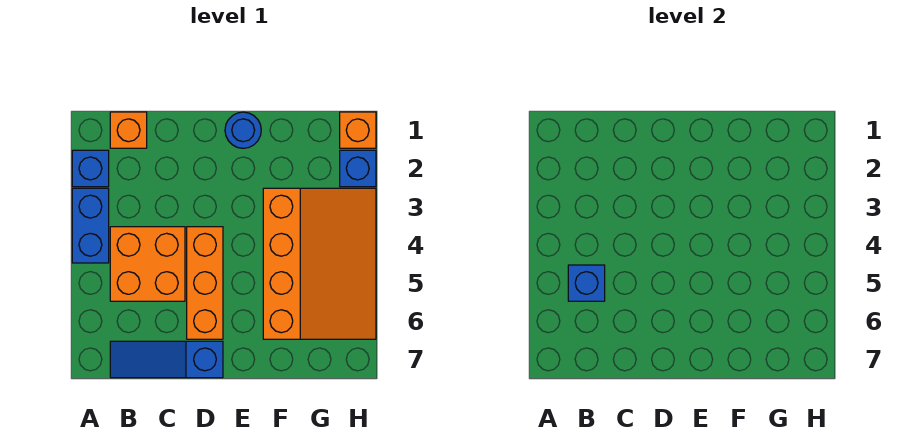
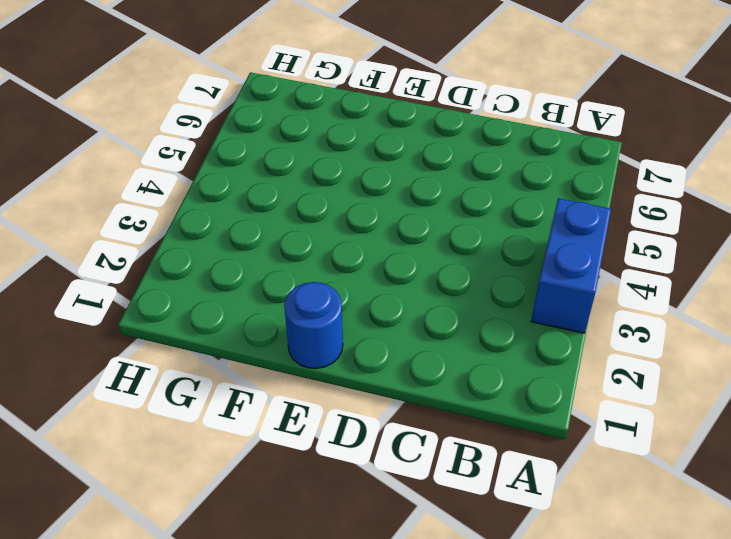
none -> blue 1x1 brick [72,150,109,187]
none -> orange 1x1 brick [110,112,147,148]

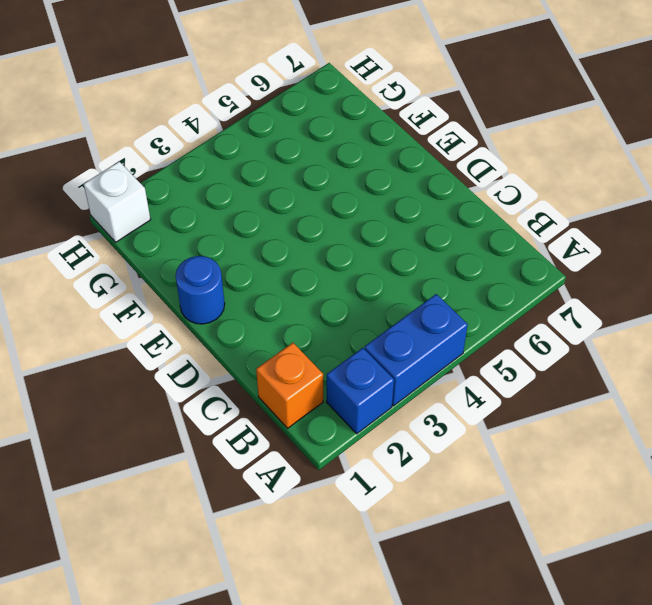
white 1x1 brick [84,162,151,242] -> orange 1x1 brick [340,112,376,148]
none -> orange 2x2 brick [110,227,185,301]
none -> blue 1x3 slope [110,341,223,378]

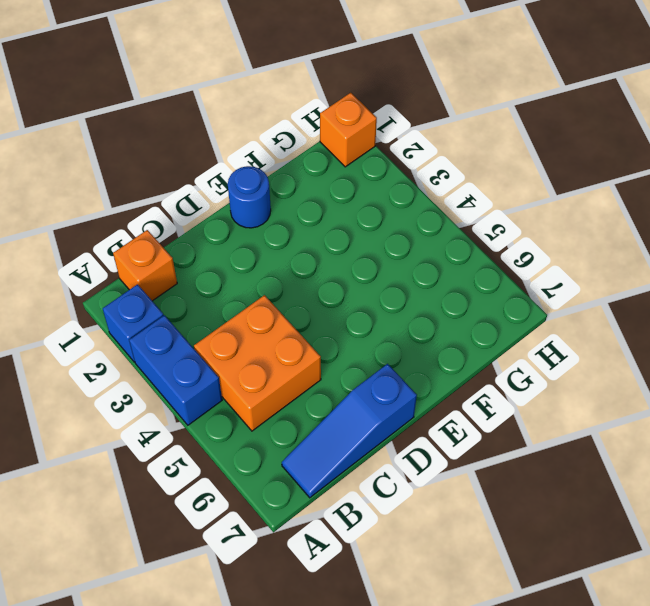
none -> orange 1x3 brick [187,227,223,339]
none -> orange 3x4 slope [263,188,376,339]

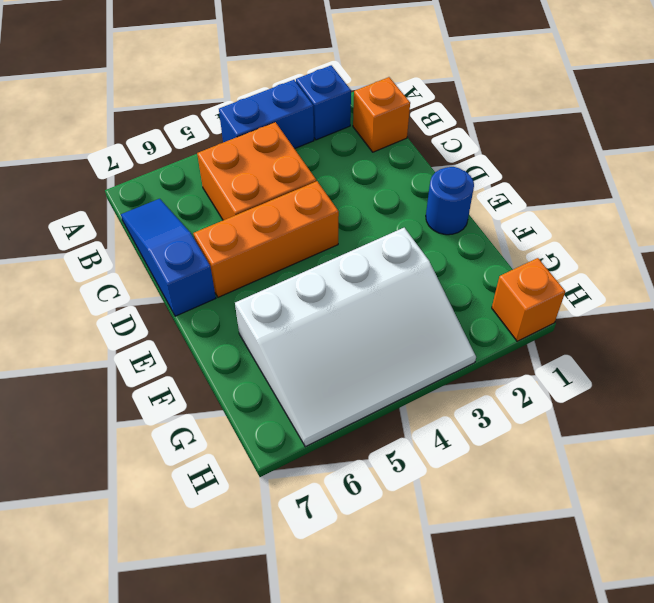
white 3x4 slope [235,228,476,447] -> orange 3x4 slope [263,188,376,339]
none -> blue 1x1 brick [340,150,376,187]
none -> blue 1x1 brick [568,265,605,301]

